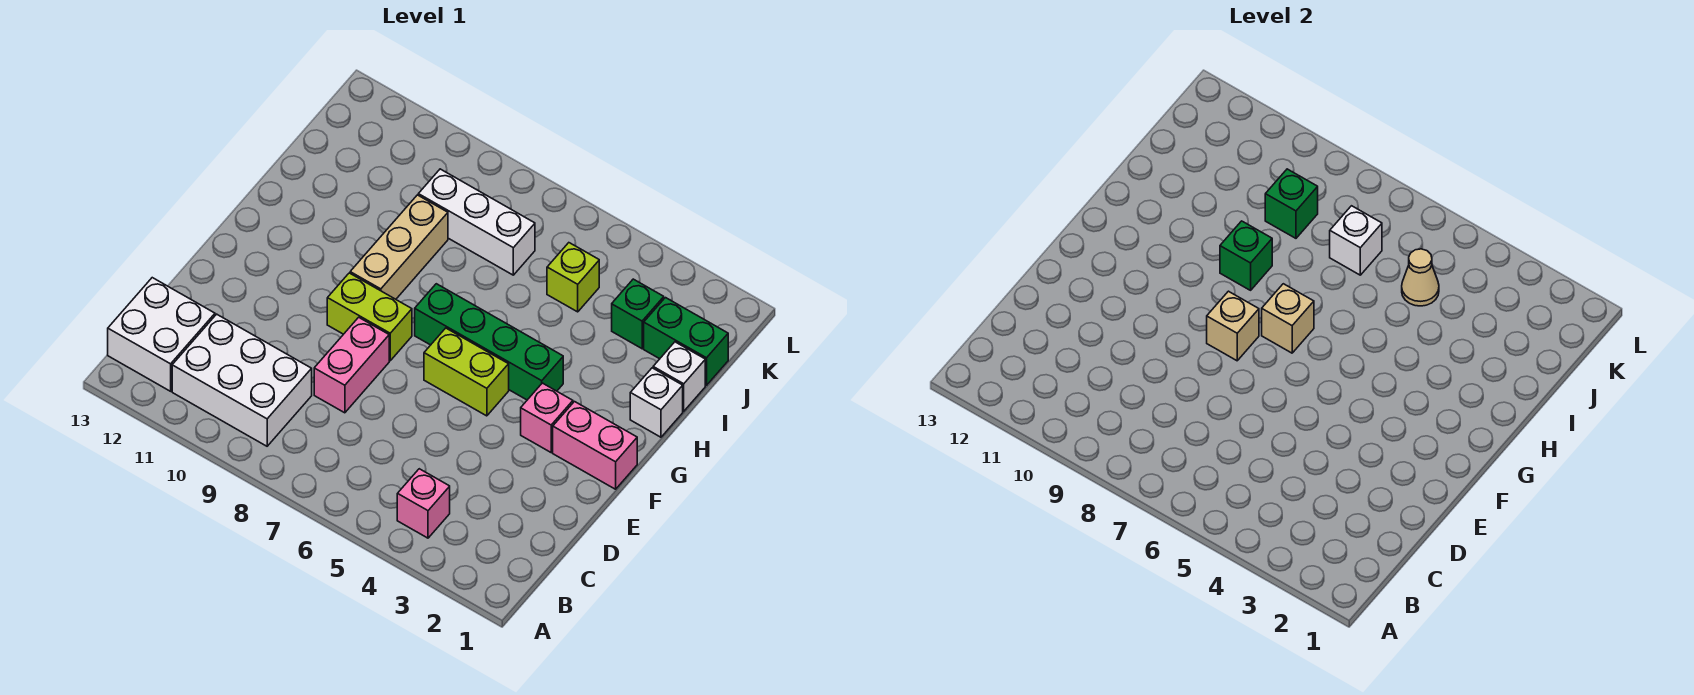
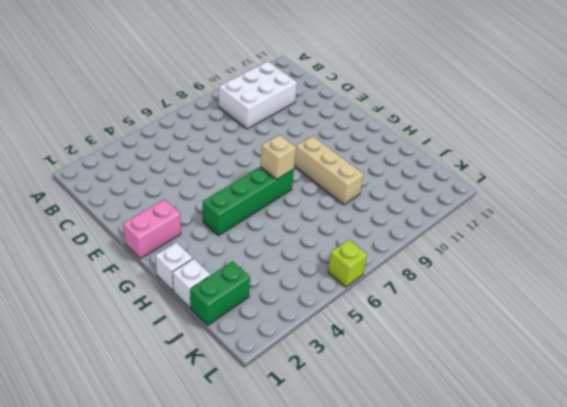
lime 1x1 brick [328,240,367,287] -> lime 1x1 brick moved to [547,243,599,312]
none -> pink 1x1 brick [397,469,450,538]
none -> white 2x2 brick [108,278,215,391]
none -> pink 1x2 brick [314,317,389,413]

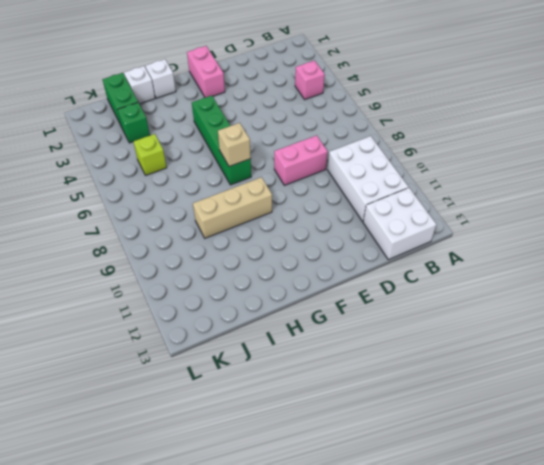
none -> pink 1x1 brick [521,383,573,452]
none -> lime 1x2 brick [424,328,509,416]
none -> lime 1x2 brick [327,273,412,361]

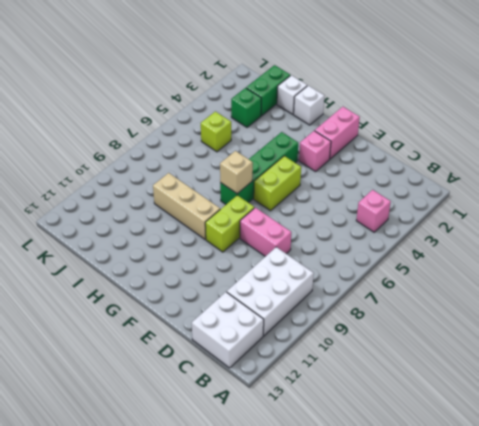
none -> white 1x3 brick [418,169,535,275]
none -> tan 1x1 brick [1207,291,1259,361]
none -> green 1x1 brick [1220,221,1272,290]

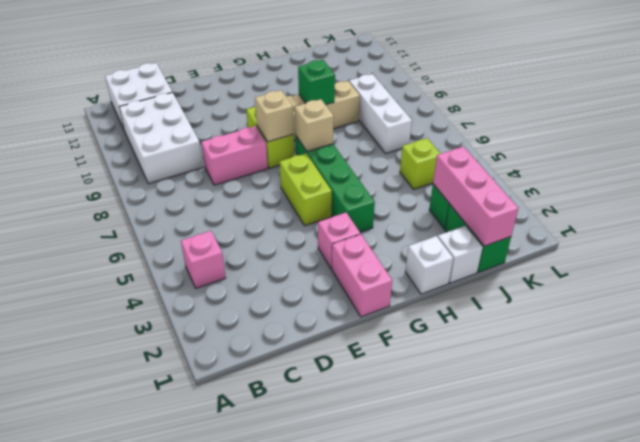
pink 1x3 brick [433,147,518,246] -> none
none -> tan 1x1 cone [1402,249,1439,306]
none -> white 1x1 brick [1330,206,1382,275]
none -> green 1x1 brick [1265,169,1318,238]

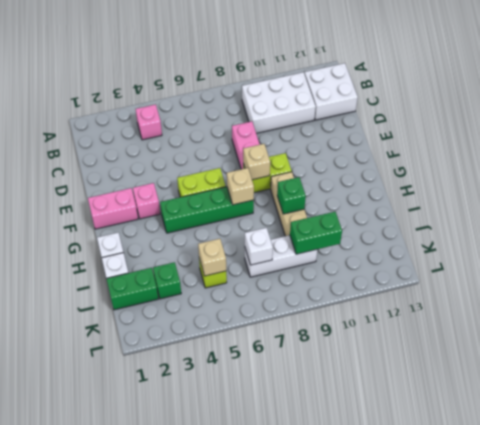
tan 1x1 brick [198,239,226,276] -> tan 1x1 cone [1402,249,1439,306]
green 1x2 brick [290,212,342,254] -> green 1x1 brick [1265,169,1318,238]

